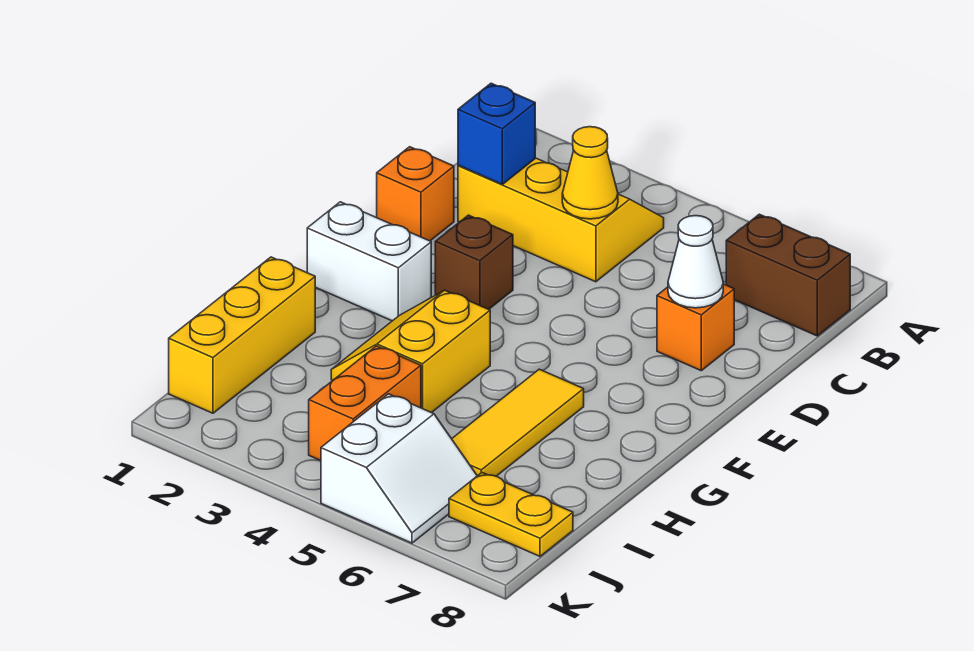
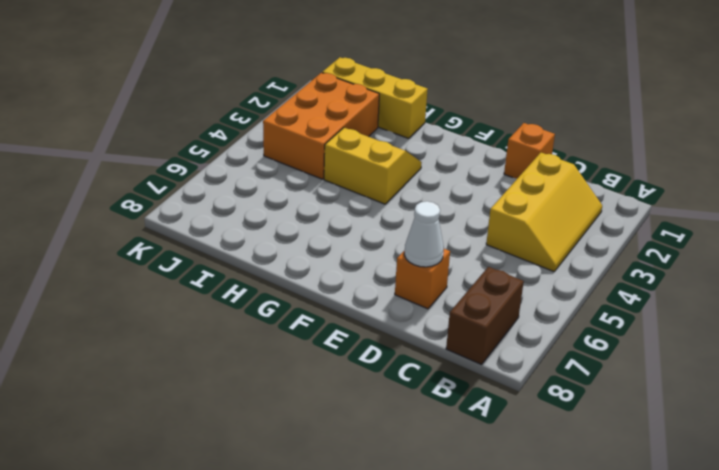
orange 2x3 brick [263,73,379,179] -> orange 1x2 brick [309,346,421,461]
none -> brown 1x1 brick [435,215,513,309]
none -> white 1x2 brick [307,202,431,321]
none -> yellow 1x3 tile [452,369,584,476]

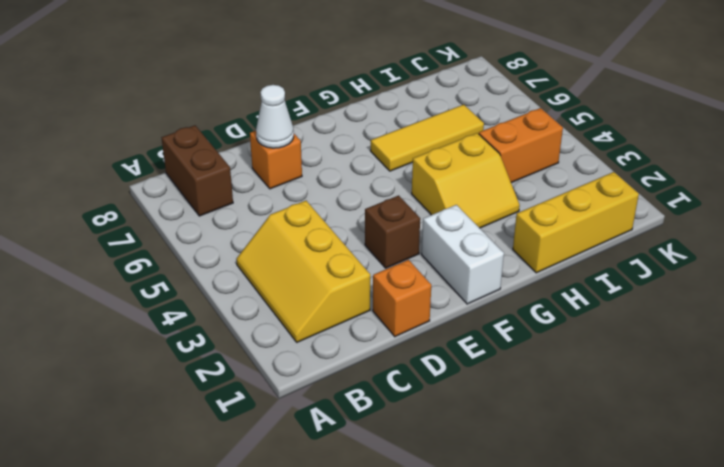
none -> white 2x2 slope [321,394,477,543]
none -> yellow 1x2 plate [449,473,573,556]
none -> blue 1x1 brick [458,83,535,184]

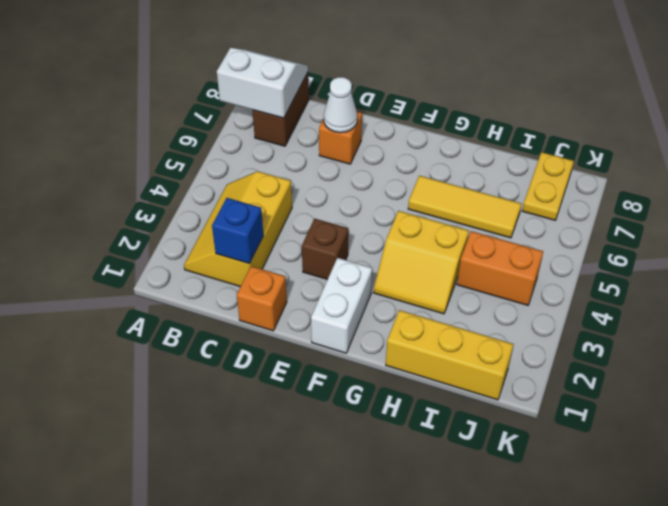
white 2x2 slope [217,48,308,118] -> white 2x2 slope moved to [321,394,477,543]
none -> yellow 1x1 cone [562,127,618,219]

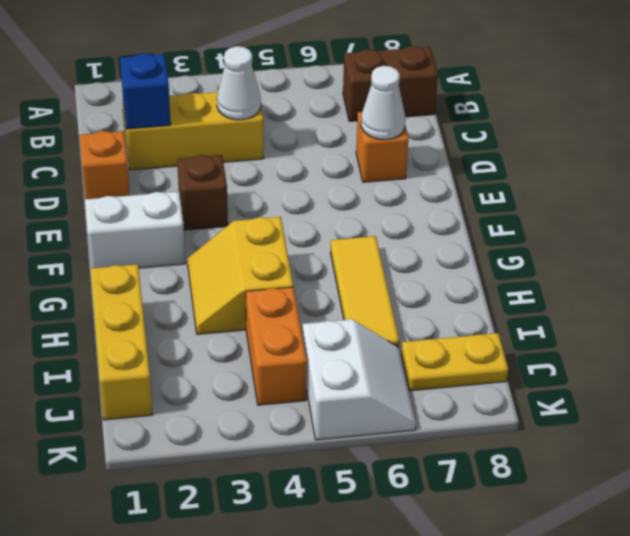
white 1x1 cone [217,46,261,120] -> yellow 1x1 cone [562,127,618,219]

